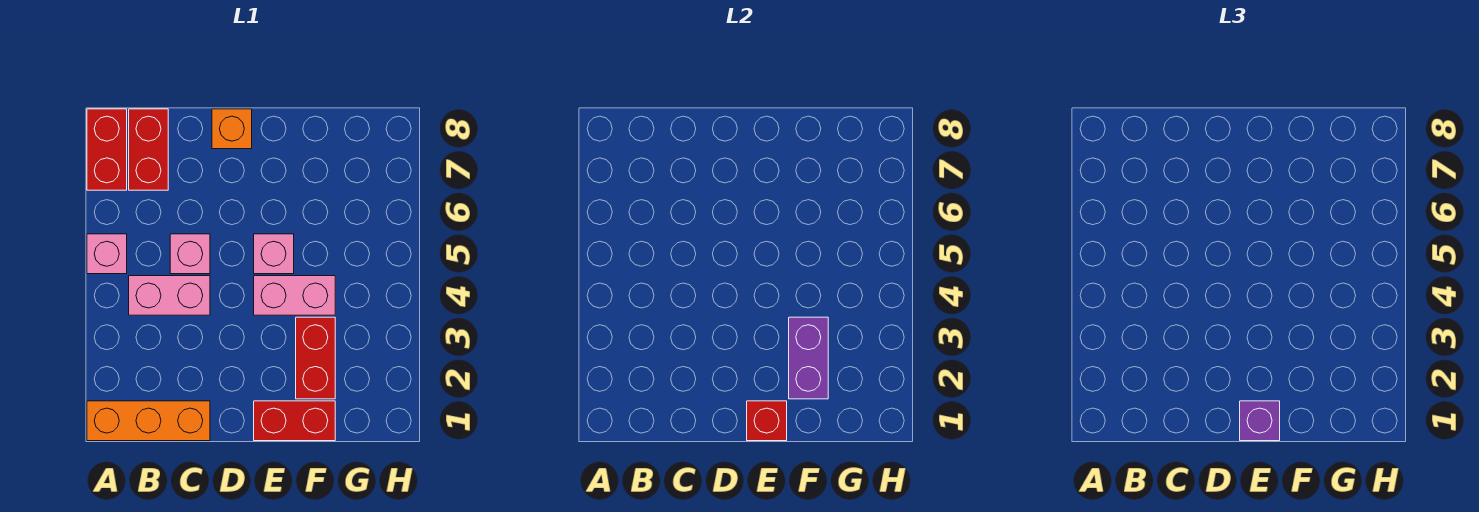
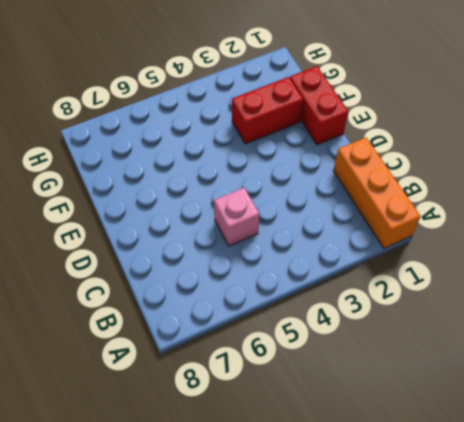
none -> pink 1x1 brick [87,234,127,274]
none -> red 1x2 brick [87,109,127,190]
none -> pink 1x2 brick [129,276,210,315]

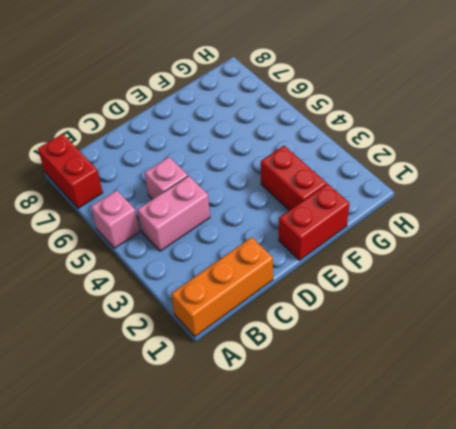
none -> red 1x2 brick [129,109,168,190]
none -> orange 1x1 brick [212,109,252,149]
none -> pink 1x2 brick [254,276,335,315]

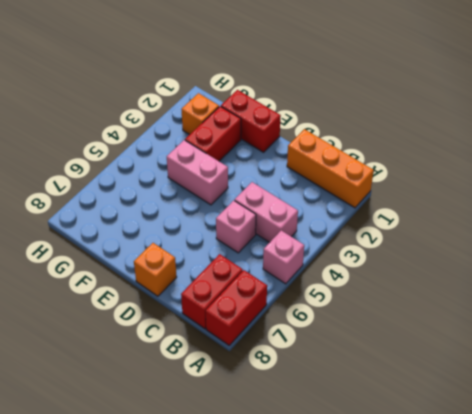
orange 1x1 brick [181,93,219,135] -> none
none -> pink 1x1 brick [254,234,294,274]
none -> red 1x1 brick [747,401,787,441]
none -> purple 1x2 brick [789,317,828,399]

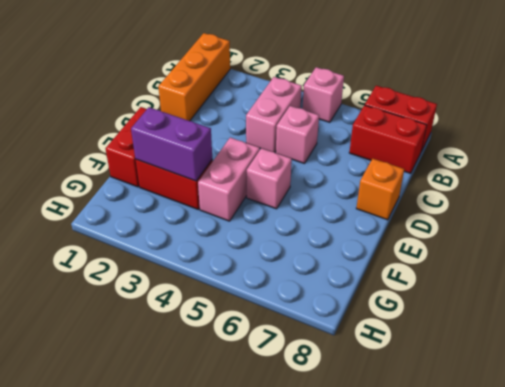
none -> red 1x1 brick [747,401,787,441]
none -> purple 1x1 brick [1240,401,1280,441]

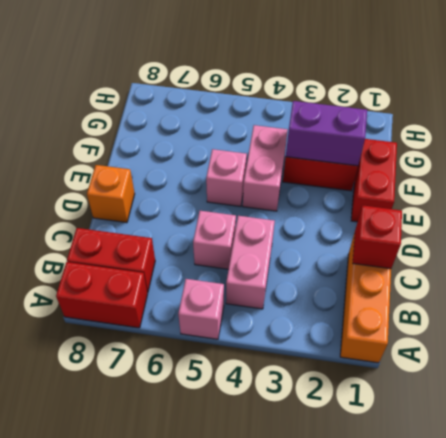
red 1x1 brick [353,205,402,269] -> red 1x1 brick moved to [747,401,787,441]
none -> purple 1x1 brick [1240,401,1280,441]

